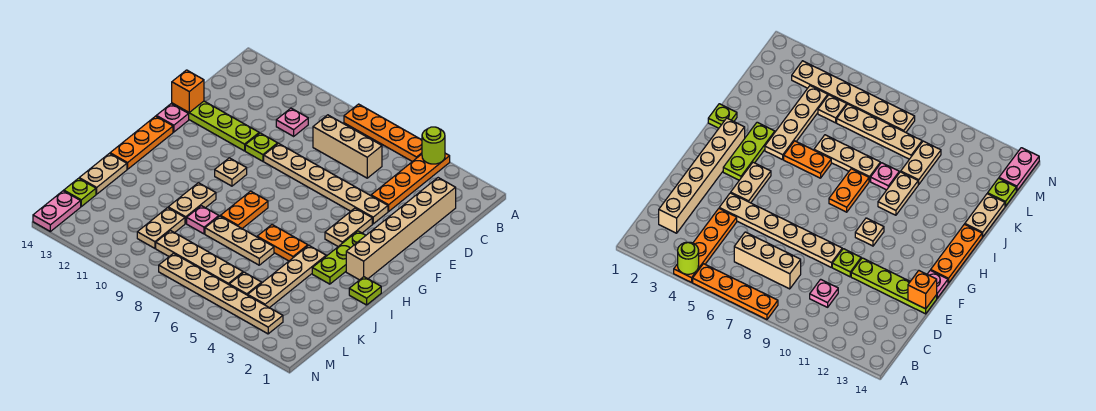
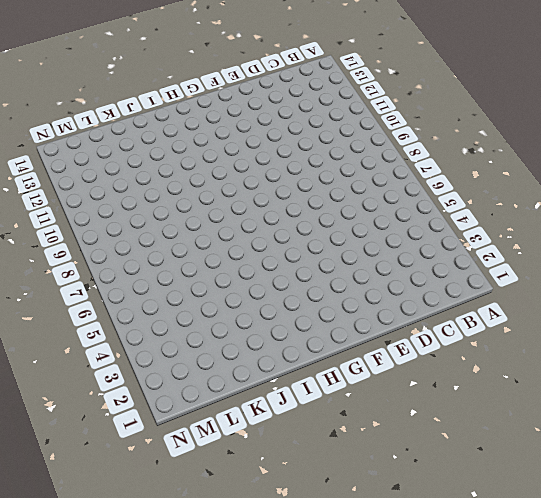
none -> orange 1x4 plate [371,153,450,211]
none -> orange 1x4 plate [344,104,422,162]
none -> tan 1x6 brick [346,178,456,280]

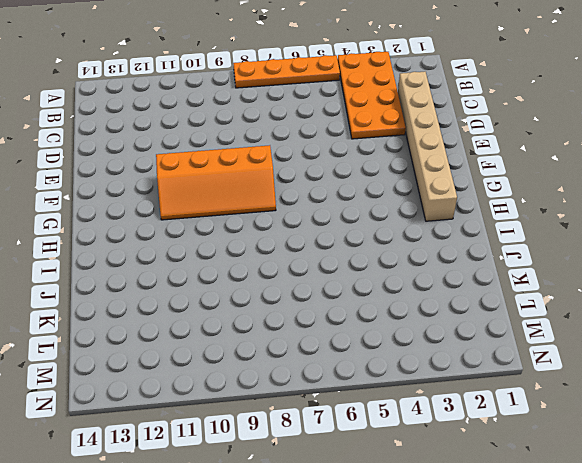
orange 2x4 plate [338,52,406,139] -> orange 1x4 plate [371,153,450,211]
orange 2x4 slope [156,145,276,220] -> tan 1x1 plate [215,158,247,186]
none -> tan 1x3 brick [313,115,382,178]
none -> pink 1x1 plate [276,108,308,136]
none -> tan 1x6 plate [264,144,388,224]

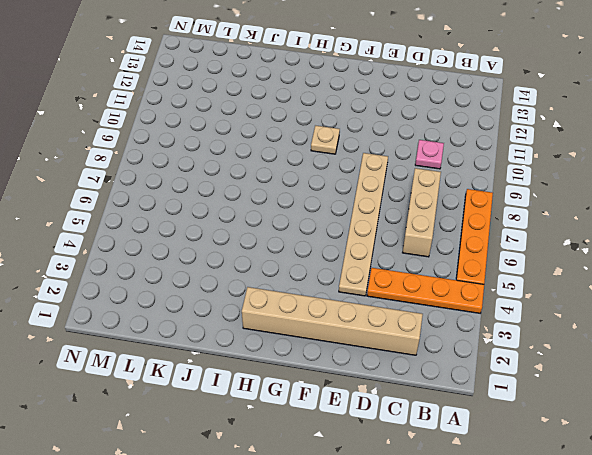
none -> lime 1x1 plate [245,133,278,161]
none -> lime 1x4 plate [172,101,259,151]
none -> tan 1x2 plate [325,208,372,246]

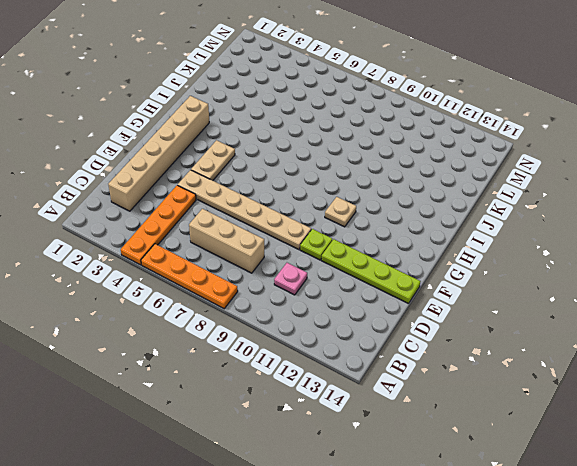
none -> pink 1x1 plate [156,104,189,132]
none -> lime 1x3 plate [312,231,366,284]
none -> orange 1x3 plate [110,116,173,169]

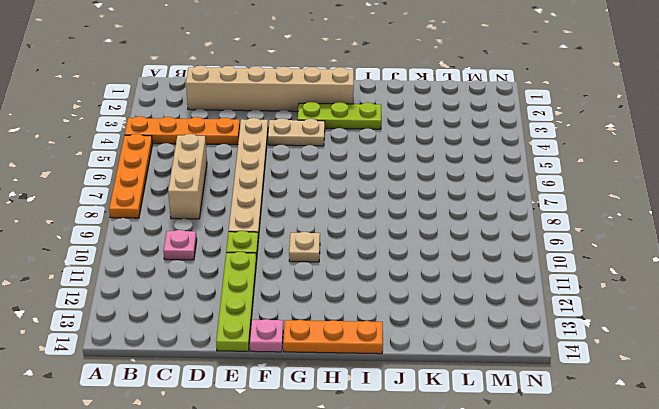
none -> orange 1x2 plate [220,191,268,228]
none -> lime 1x1 plate [349,277,381,305]
none -> tan 1x4 plate [248,245,326,308]

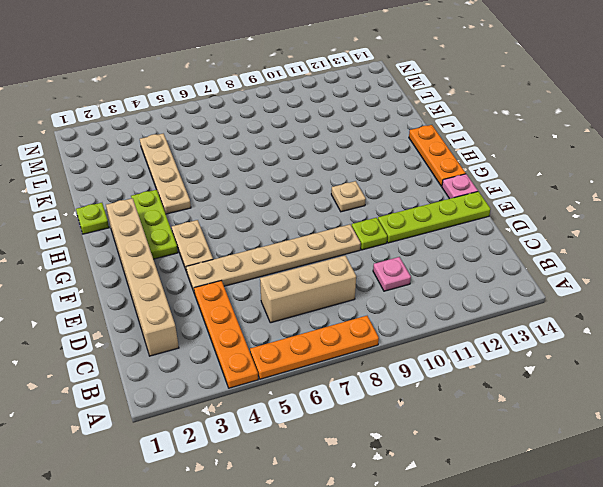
none -> orange 1x2 plate [220,191,268,228]
none -> orange 1x2 plate [257,225,308,261]
none -> tan 1x2 plate [168,183,216,223]

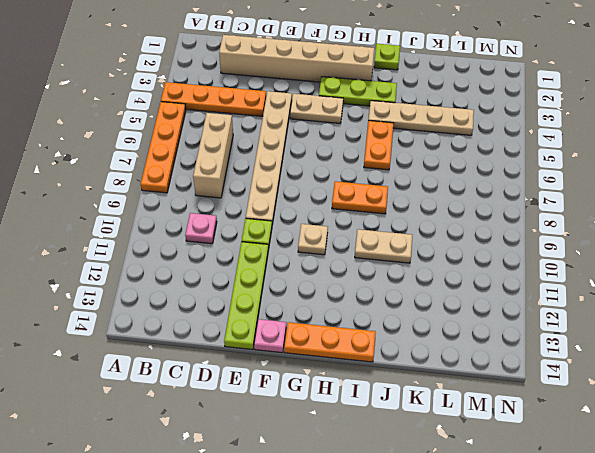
none -> tan 1x3 plate [205,216,274,265]
none -> pink 1x1 plate [187,206,219,234]
none -> tan 1x2 plate [79,154,127,194]

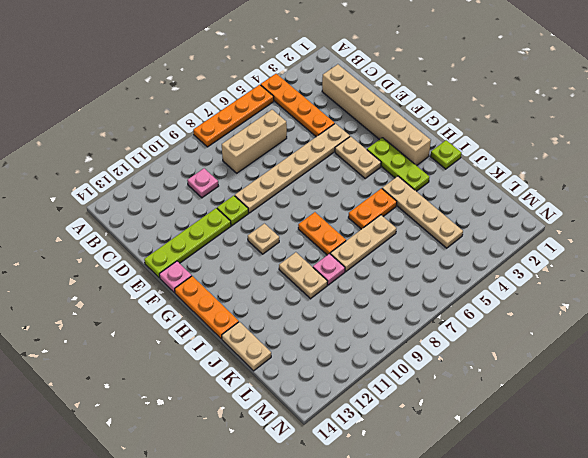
none -> tan 1x2 plate [137,208,185,248]
none -> tan 1x1 plate [229,272,262,295]
none -> tan 1x4 plate [156,231,243,285]

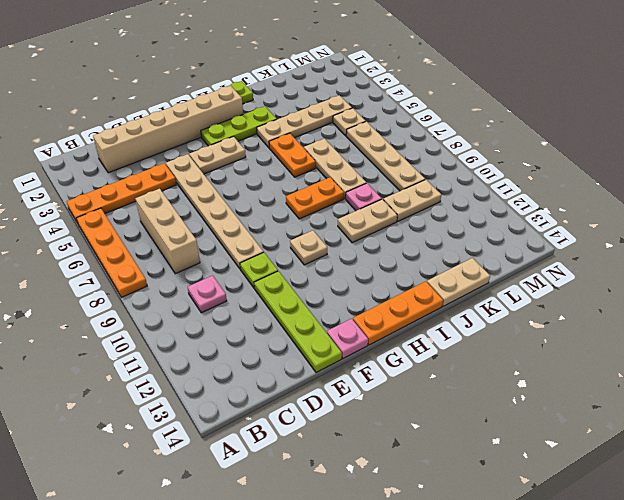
none -> lime 1x1 plate [64,178,96,206]
none -> tan 1x6 plate [159,253,283,334]
none -> pink 1x2 plate [33,191,81,231]

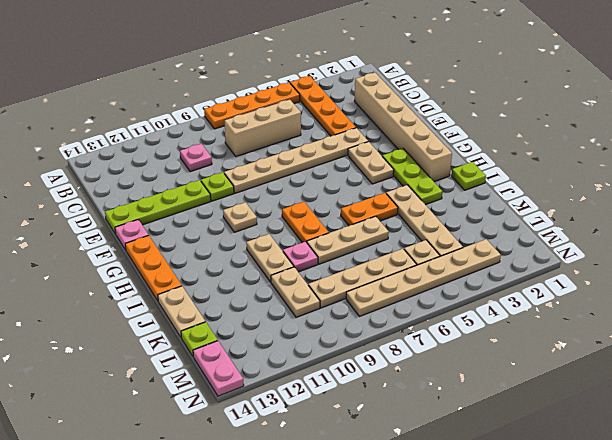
none -> lime 1x1 round brick [422,127,445,164]
none -> orange 1x1 brick [172,70,204,112]

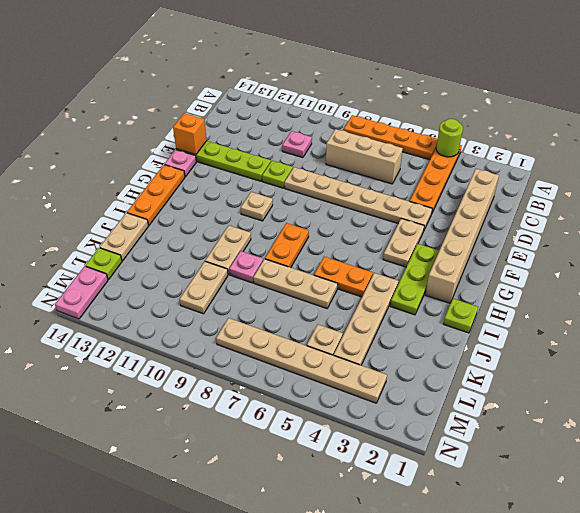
none -> tan 1x4 plate [156,231,243,285]

